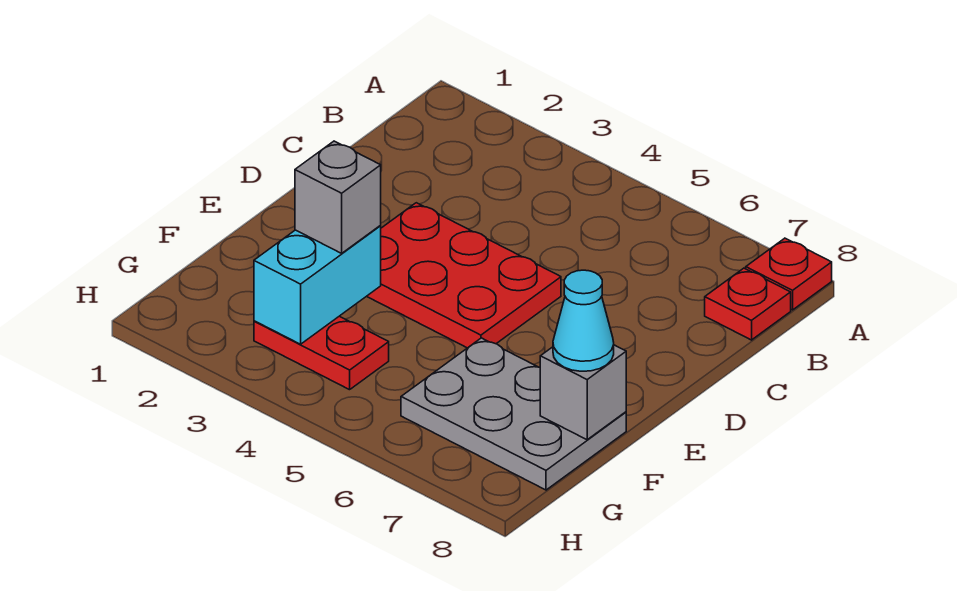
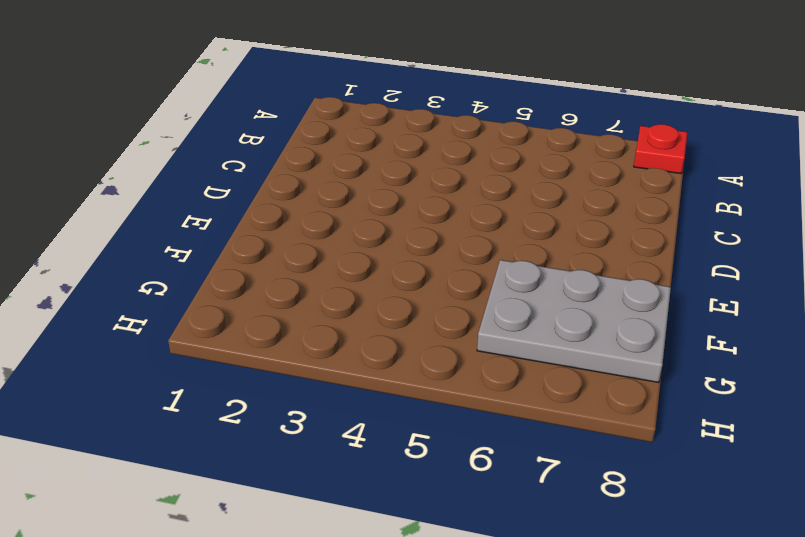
none -> red 1x1 plate [705,268,791,340]
none -> red 2x3 plate [367,203,561,348]

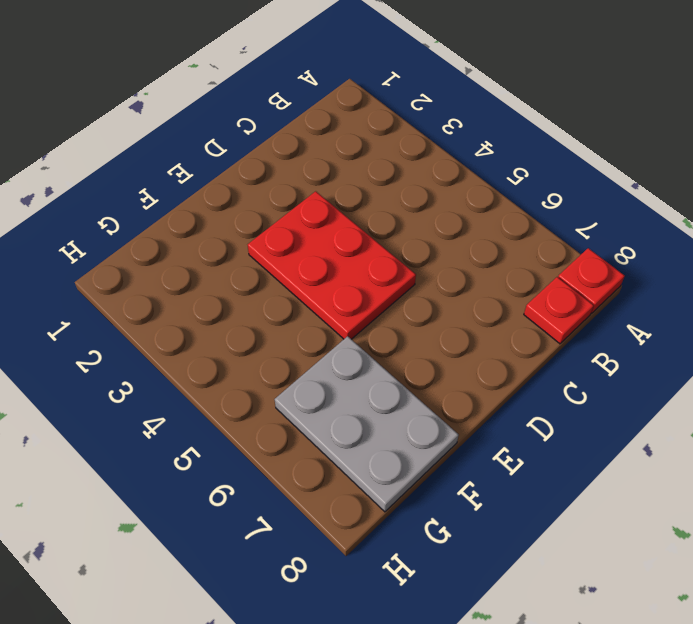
none -> red 1x2 plate [254,316,389,390]
none -> cyan 1x2 brick [254,226,381,344]

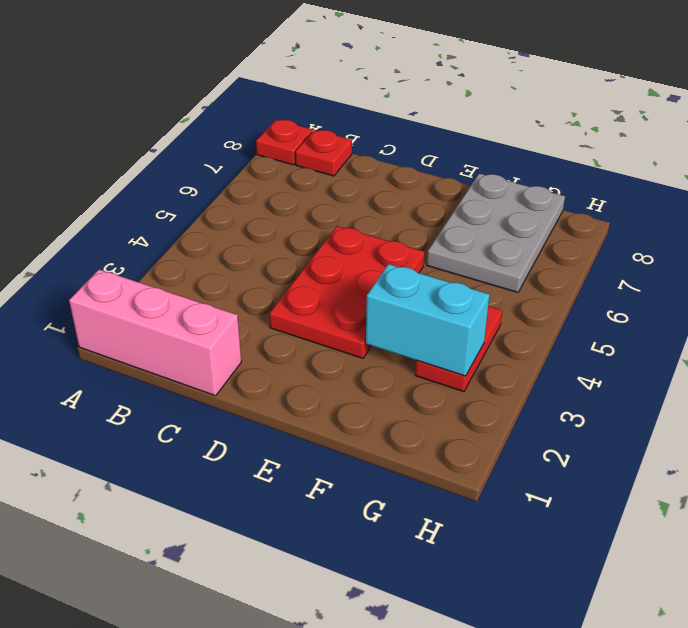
pink 1x3 brick [69,269,241,396] -> none
none -> grey 1x1 brick [540,345,626,440]
none -> grey 1x1 brick [295,141,381,253]

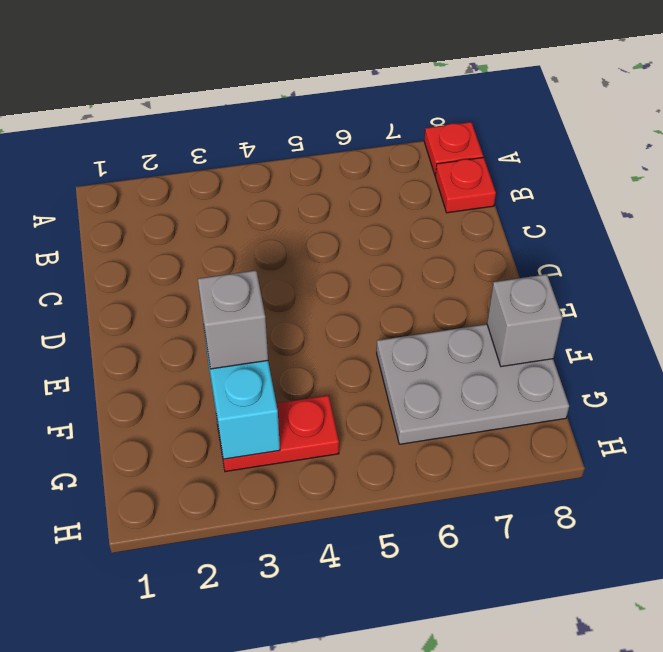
none -> red 2x3 plate [367,203,561,348]
none -> cyan 1x1 cone [553,270,614,371]

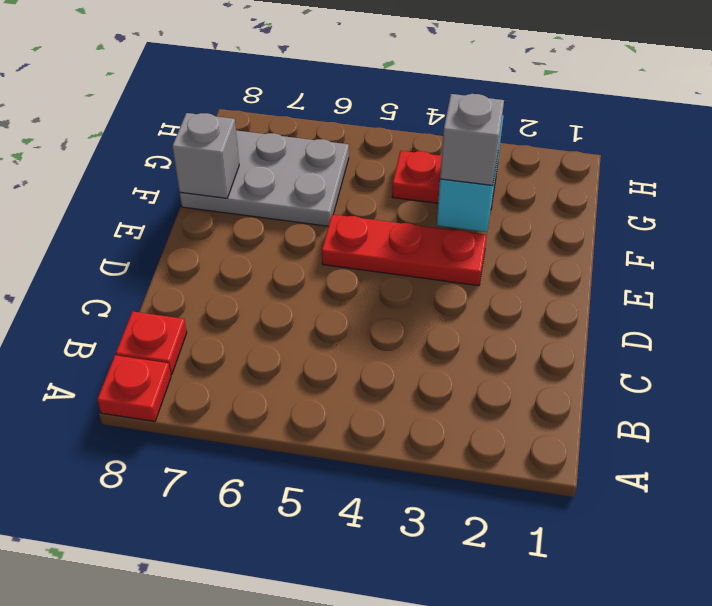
red 1x3 plate [322,214,487,286] -> red 2x3 plate [367,203,561,348]
none -> cyan 1x1 cone [553,270,614,371]

